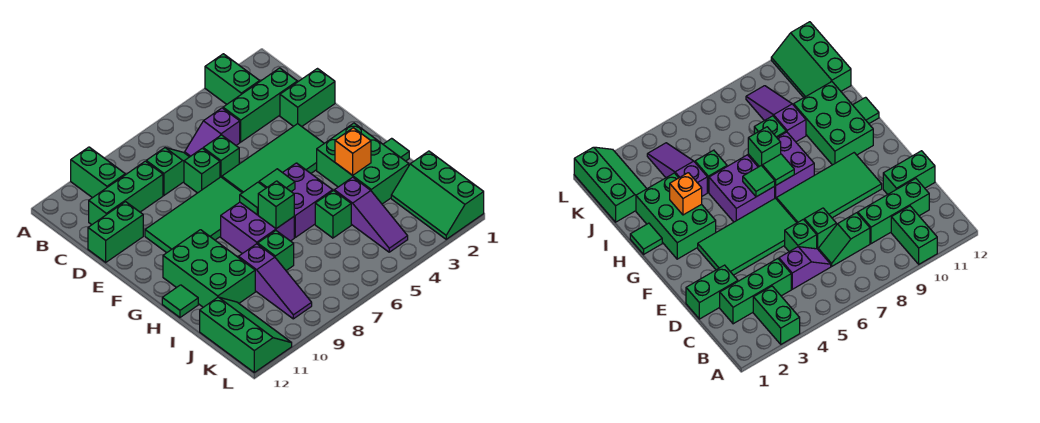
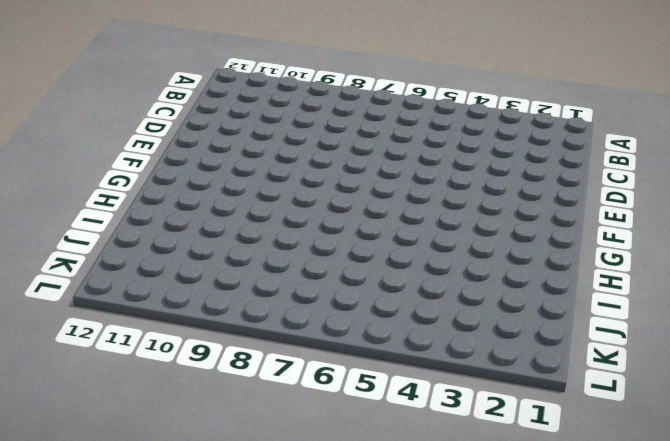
none -> green 1x2 brick [205,54,260,104]
none -> green 1x2 brick [71,147,125,198]
none -> green 1x3 brick [223,68,297,142]

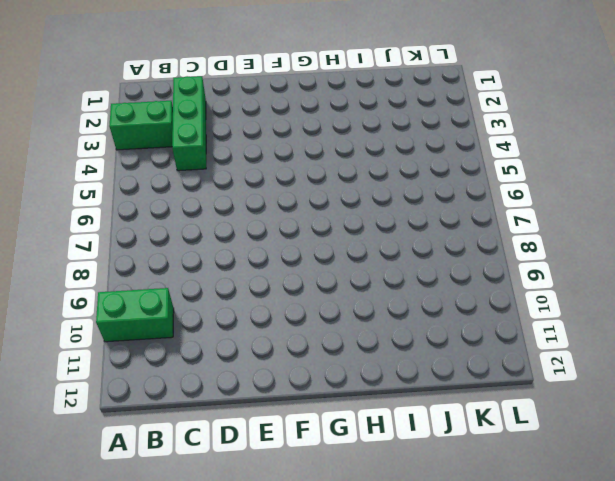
none -> purple 1x2 slope [185,108,240,157]
none -> green 1x2 slope [146,148,189,195]
none -> green 1x3 brick [89,161,163,225]

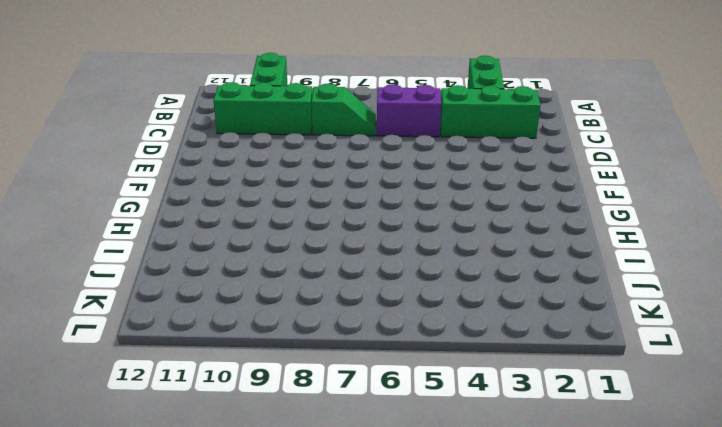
purple 1x2 brick [377,84,441,137] -> purple 1x2 slope [185,108,240,157]
none -> green 1x2 brick [280,69,335,126]
none -> green 1x1 brick [203,135,239,177]
none -> green 1x1 brick [184,148,220,193]

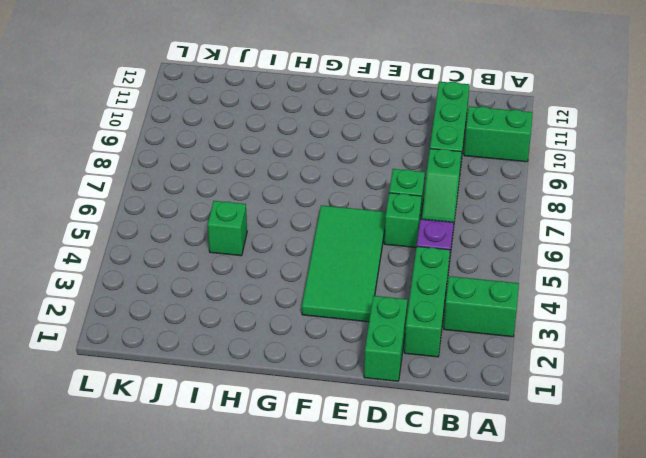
none -> green 1x2 brick [88,202,143,262]
none -> green 2x4 tile [145,177,242,253]
none -> green 2x3 brick [317,123,409,204]

